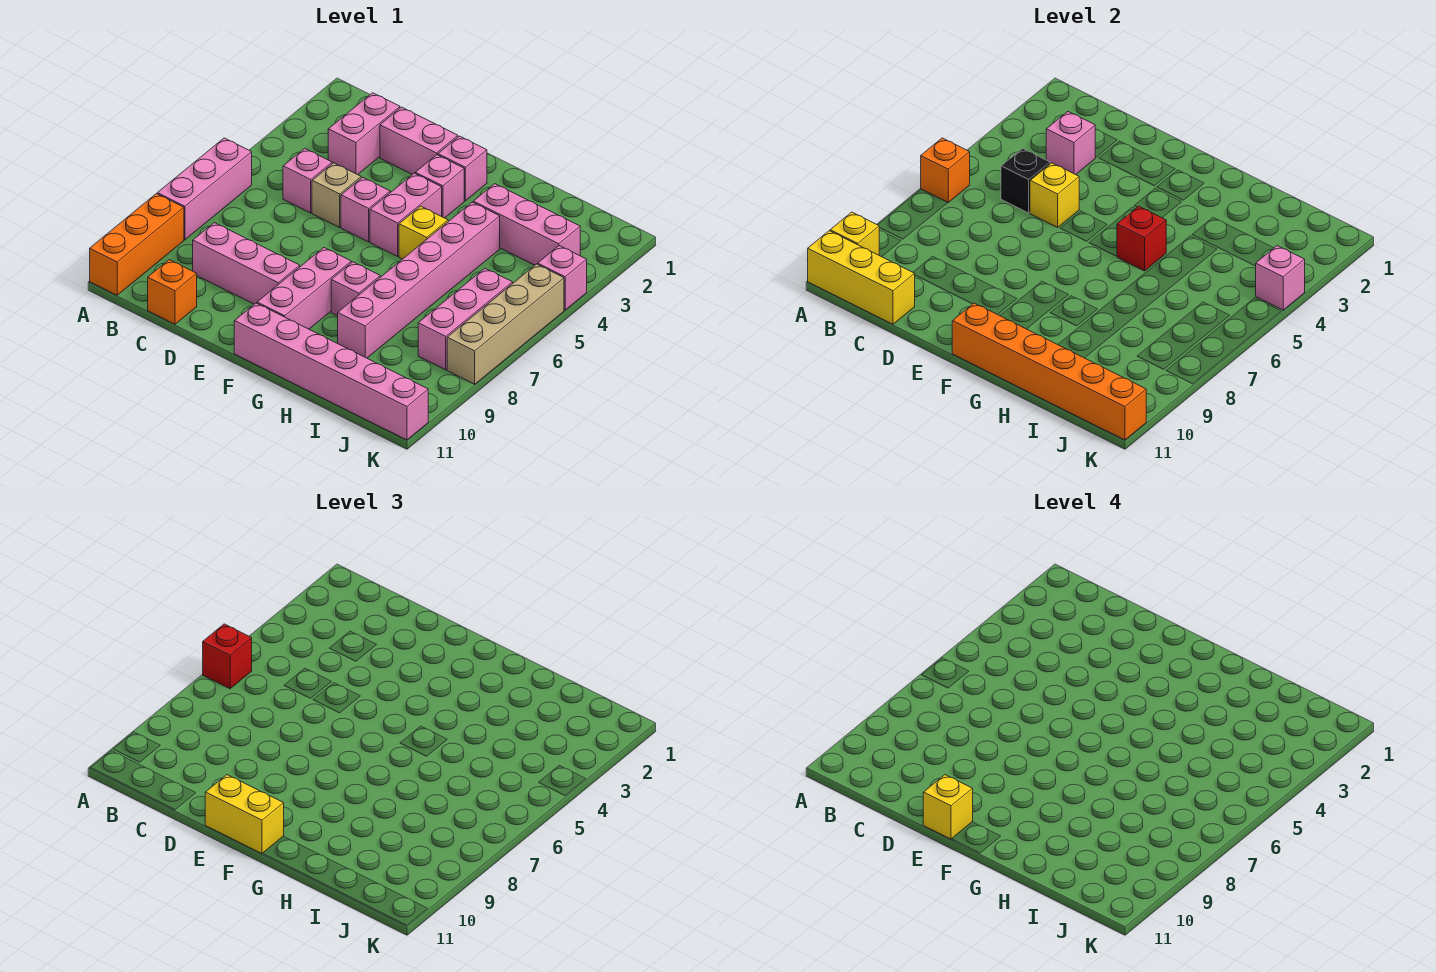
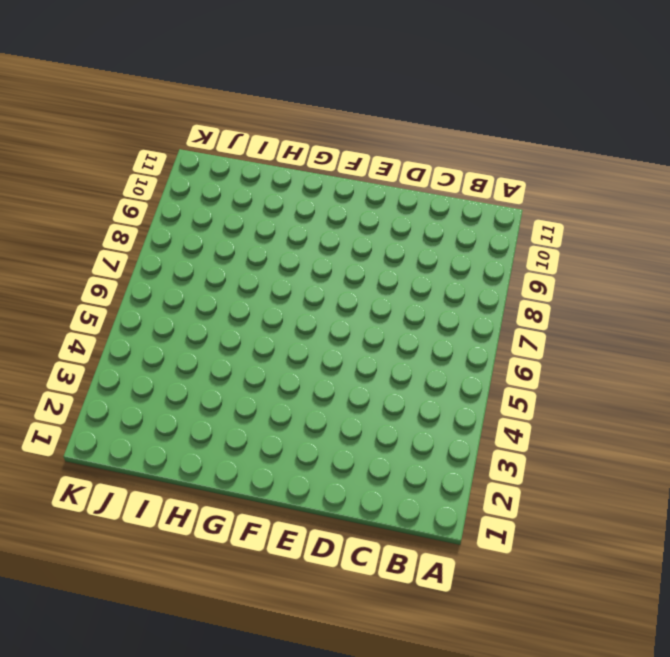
none -> pink 1x3 brick [157,138,252,240]
none -> orange 1x3 brick [90,194,184,295]
none -> pink 1x2 brick [328,93,400,175]
none -> pink 1x1 brick [283,148,332,213]

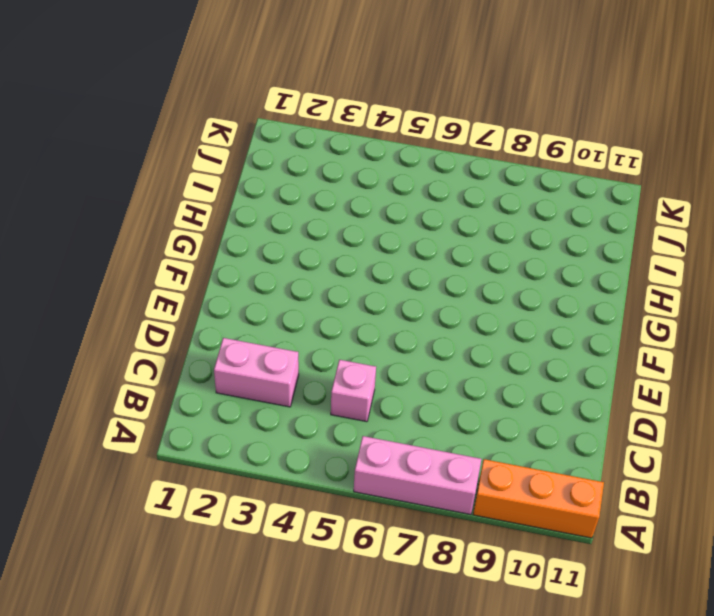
none -> pink 1x3 brick [193,223,300,304]
none -> orange 1x1 brick [148,260,197,324]
none -> pink 1x2 brick [380,107,458,175]
none -> tan 1x1 brick [312,163,361,227]

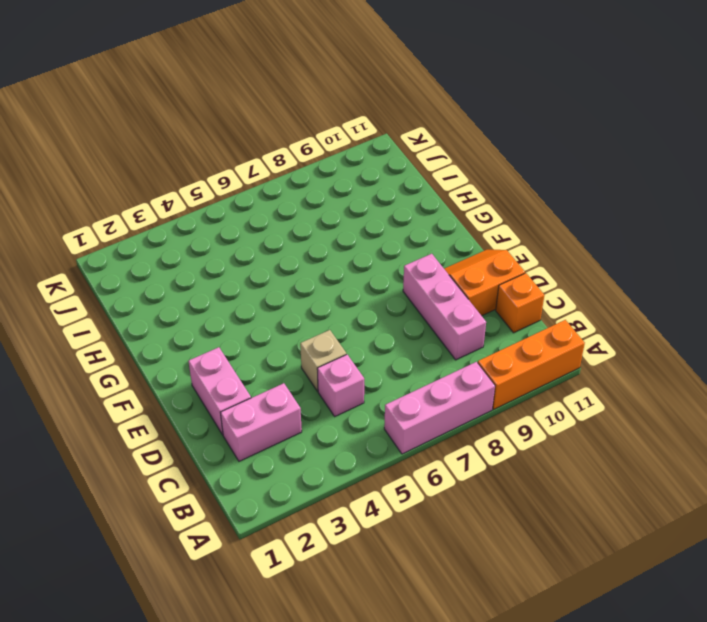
orange 2x2 slope [444,250,525,316] -> none
none -> pink 1x1 brick [341,177,390,242]
none -> pink 1x1 brick [438,136,487,201]
none -> pink 1x1 brick [415,155,464,218]
none -> pink 1x2 brick [370,173,442,256]

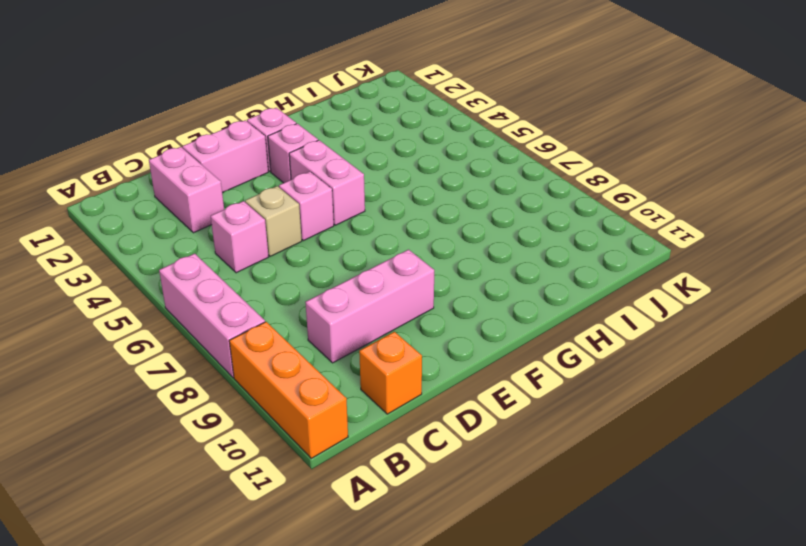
none -> pink 1x3 brick [257,248,351,329]
none -> pink 1x6 brick [234,303,428,440]
none -> yellow 1x1 brick [399,206,448,259]
none -> pink 1x1 brick [331,262,380,316]

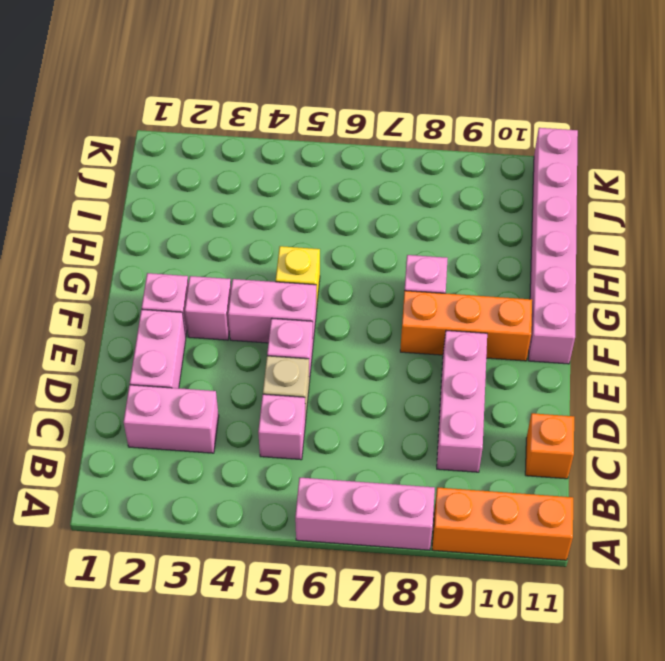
orange 1x3 brick [400,291,532,361] -> pink 1x3 brick [257,248,351,329]
none -> pink 1x3 brick [473,184,580,265]
none -> pink 1x6 brick [338,202,500,358]
none -> pink 1x3 brick [418,268,513,370]
none -> pink 1x1 brick [538,246,587,310]

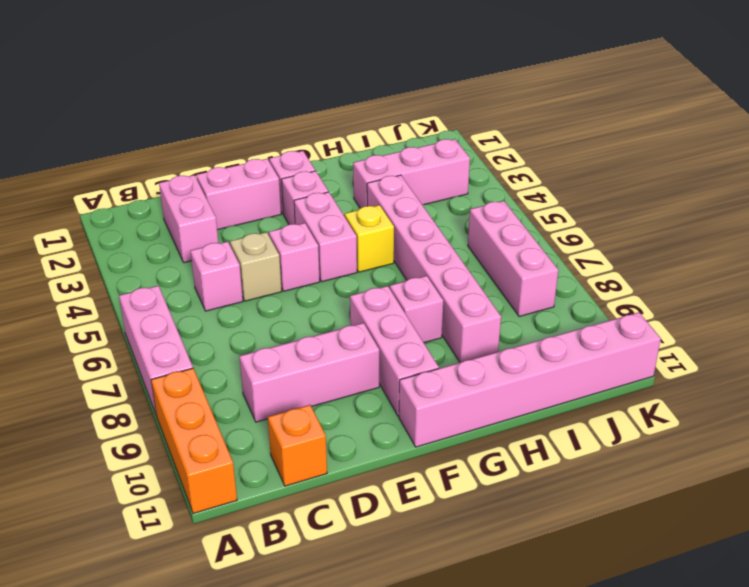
none -> pink 1x1 brick [538,246,587,310]
none -> tan 1x4 brick [447,264,564,384]
none -> orange 1x1 brick [921,138,970,203]
none -> yellow 1x1 brick [830,212,879,255]

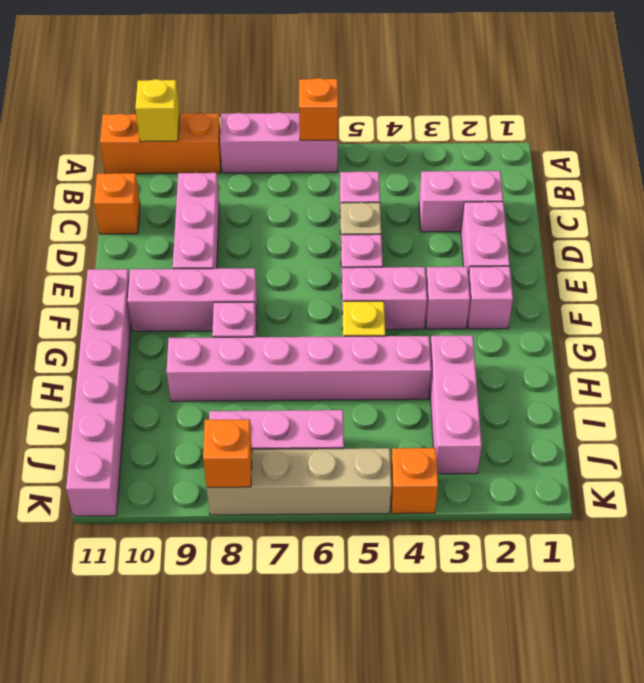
orange 1x1 brick [391,448,438,514] -> pink 1x1 brick [538,246,587,310]
orange 1x1 brick [203,419,252,487] -> none
none -> yellow 1x3 brick [808,231,915,324]
none -> pink 1x1 brick [1046,112,1095,175]
none -> black 1x1 brick [1001,148,1050,213]
none -> yellow 1x1 brick [1030,163,1079,227]

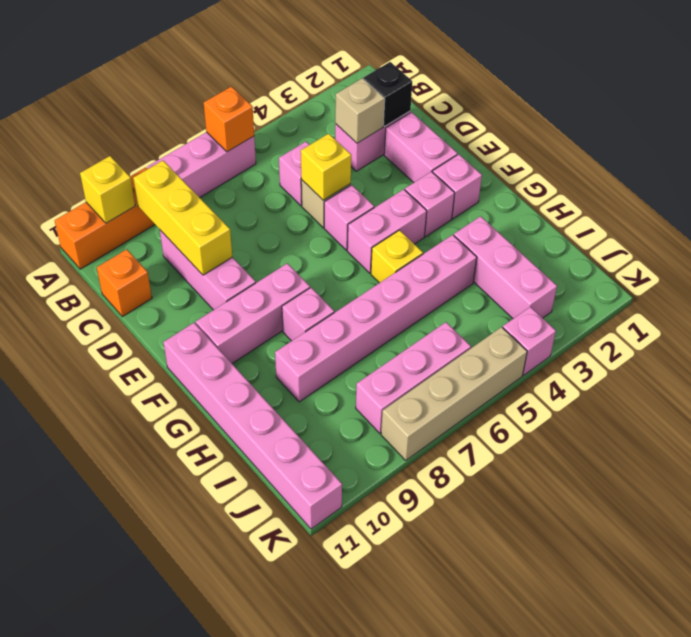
yellow 1x3 brick [133,161,232,275] -> yellow 1x3 brick moved to [808,231,915,324]
black 1x1 brick [364,62,412,126] -> black 1x1 brick moved to [1001,148,1050,213]
tan 1x1 brick [335,78,385,143] -> pink 1x1 brick [1046,112,1095,175]
none -> orange 1x6 brick [952,303,1146,440]
none -> red 1x1 brick [1117,206,1166,271]
none -> pink 1x1 brick [1256,246,1305,310]
none -> red 1x1 brick [203,624,252,689]

